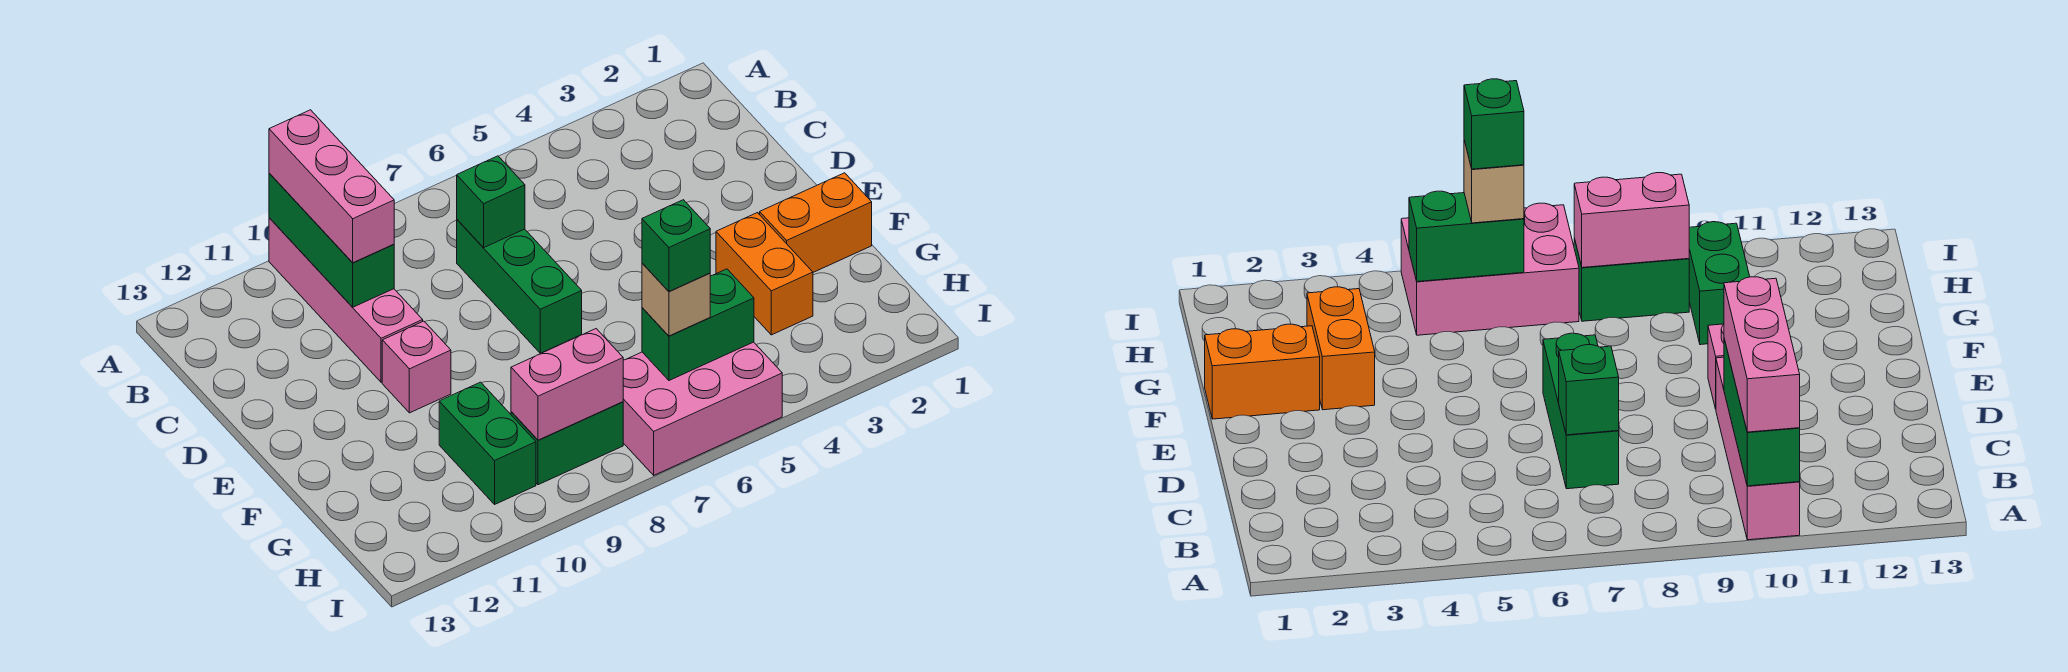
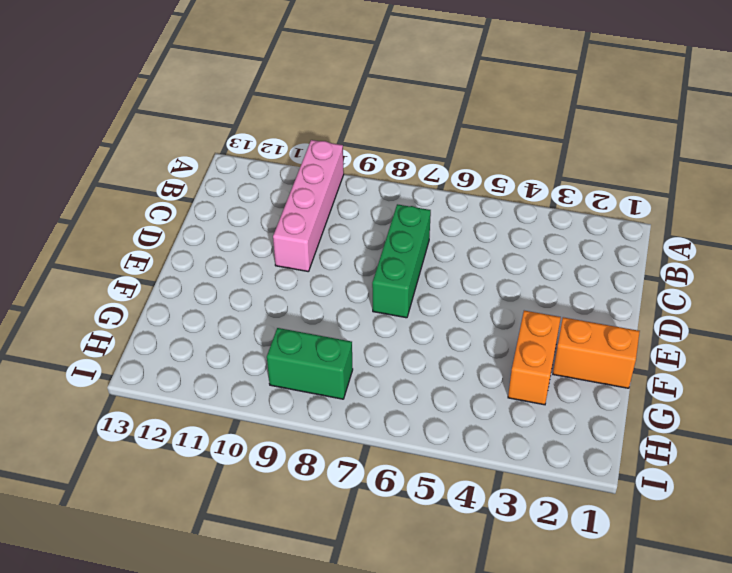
none -> pink 1x1 brick [382,321,451,413]
none -> green 1x2 brick [439,382,536,504]
none -> pink 2x3 brick [623,342,782,475]

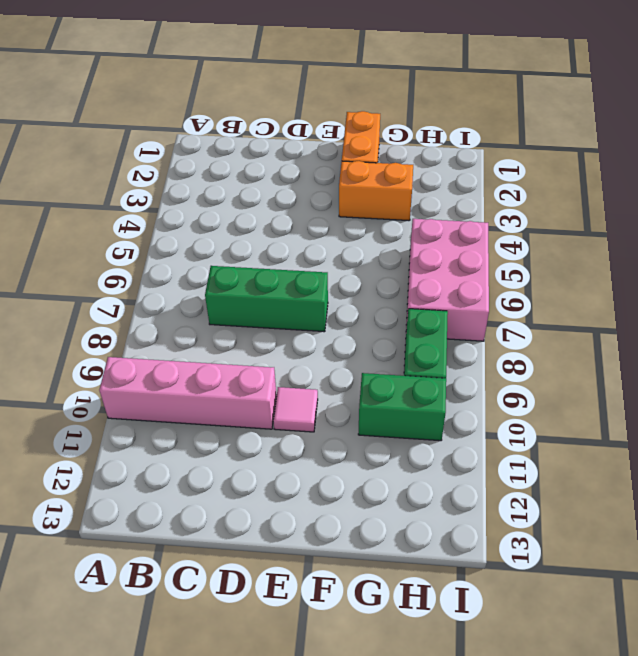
pink 1x1 tile [273,387,318,432] -> pink 1x1 brick [382,321,451,413]
none -> green 1x3 brick [269,173,394,307]
none -> green 1x1 brick [457,156,525,247]
none -> green 1x2 brick [642,269,754,380]

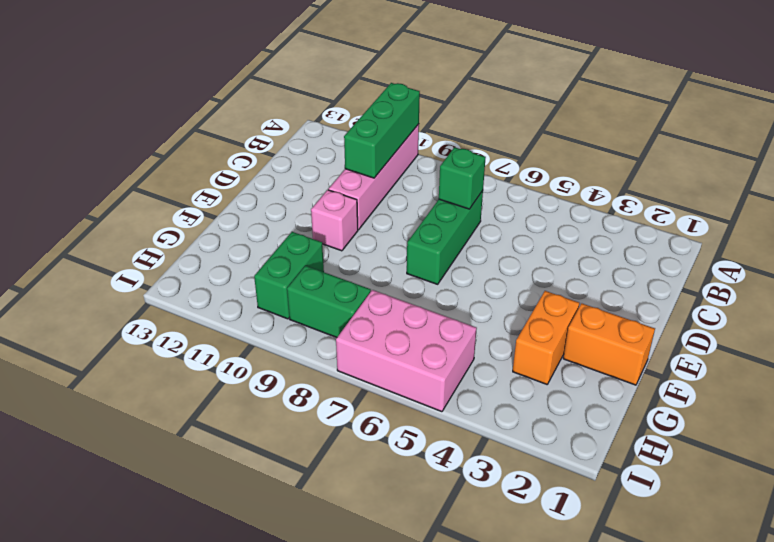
none -> green 1x2 brick [642,269,754,380]
none -> pink 1x2 brick [511,329,623,440]
none -> pink 1x3 brick [269,110,394,263]

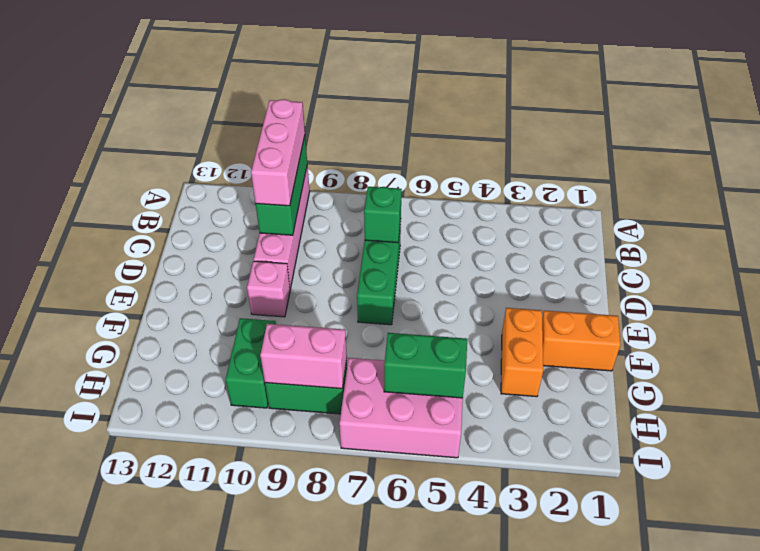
none -> tan 1x1 brick [642,263,710,336]
none -> green 1x1 brick [642,200,710,291]

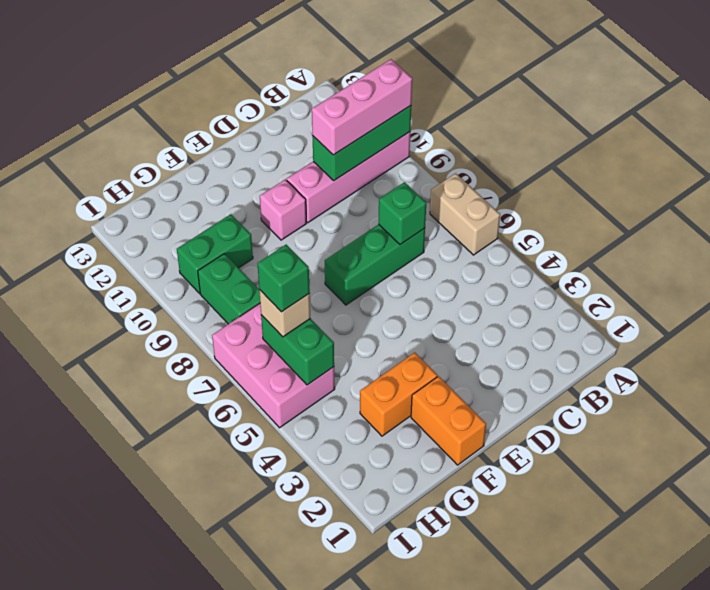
tan 1x2 brick [430,173,500,255] -> none
none -> pink 1x2 brick [511,329,623,440]

